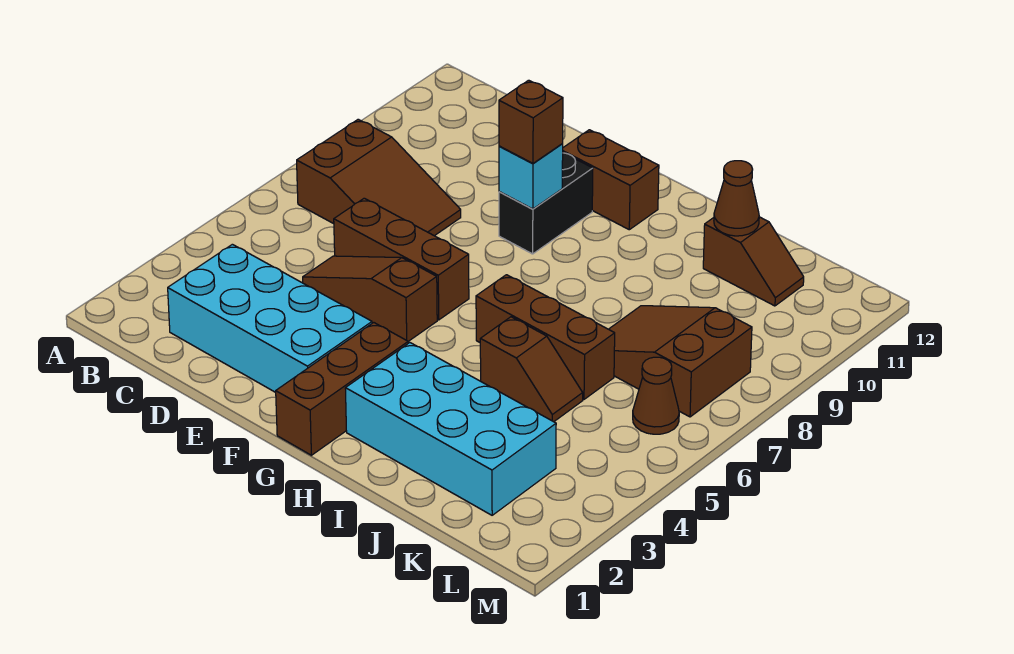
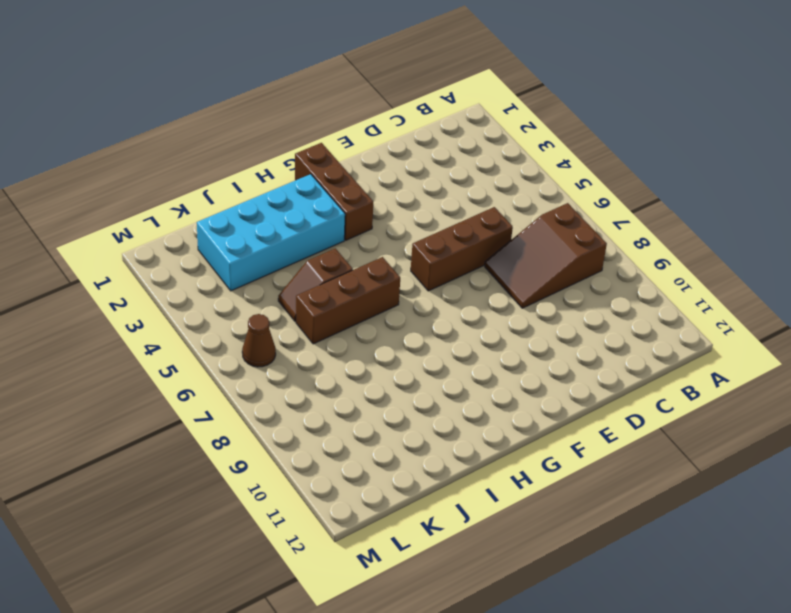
none -> cyan 2x4 brick [168,244,372,392]
none -> brown 1x3 slope [303,256,437,341]
none -> black 1x2 brick [499,153,593,254]

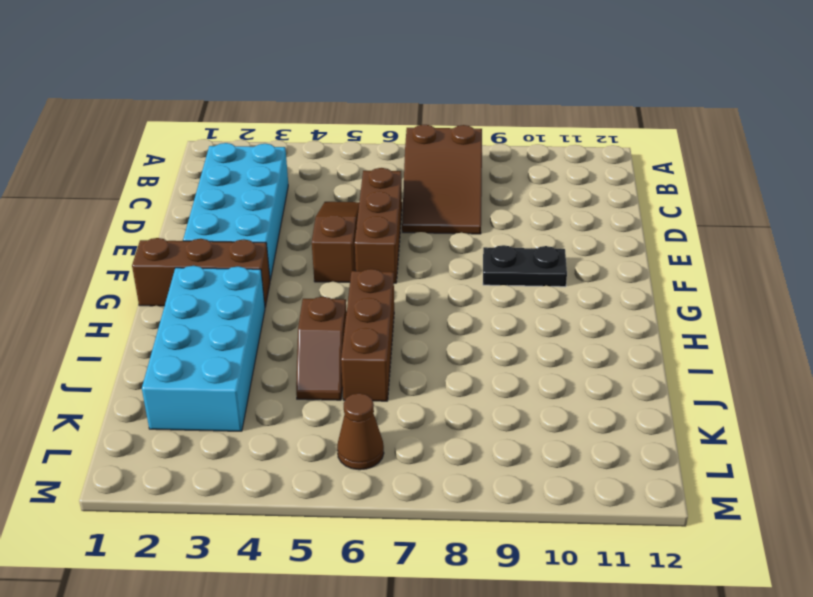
black 1x2 plate [483,245,567,287] -> black 1x2 brick [499,153,593,254]
none -> brown 1x2 brick [563,130,659,230]
none -> brown 2x3 slope [609,306,752,417]
none -> brown 1x2 slope [703,217,804,306]

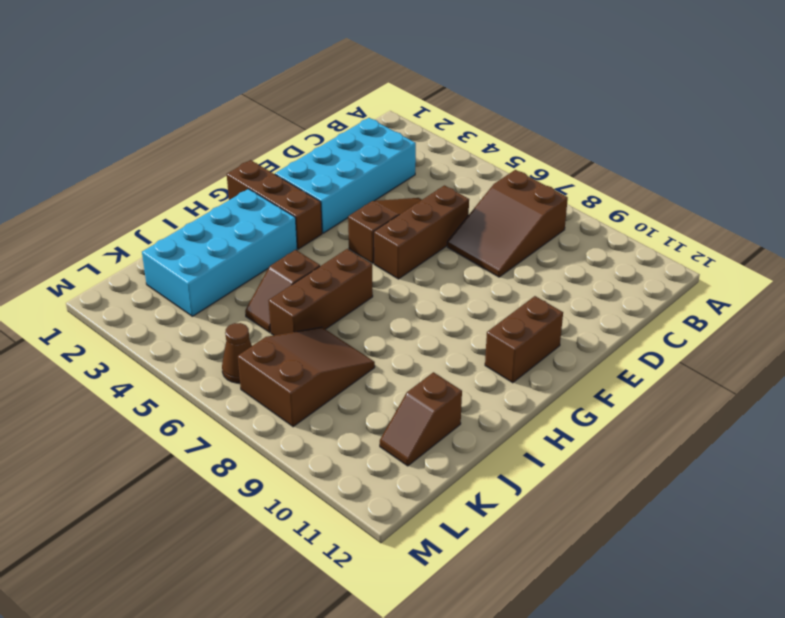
none -> black 1x2 brick [499,153,593,254]
none -> cyan 1x1 brick [499,144,563,209]
none -> brown 1x1 cone [714,161,759,236]

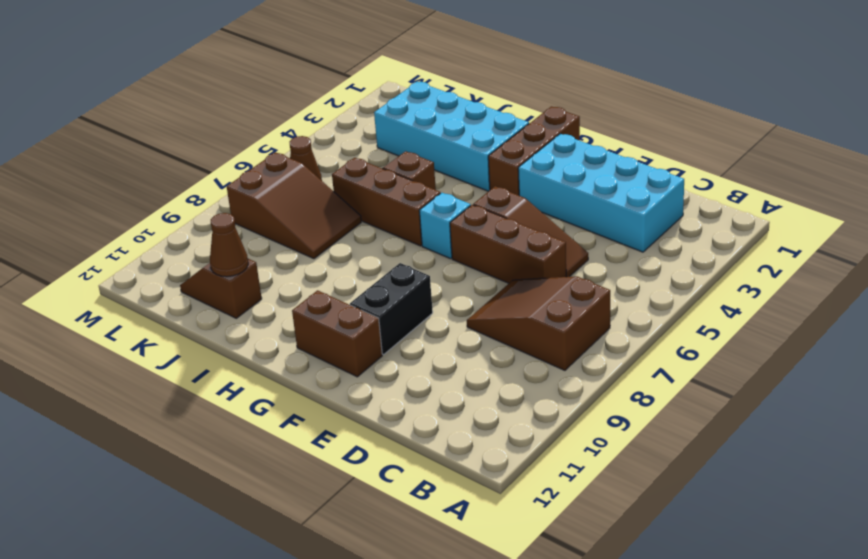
cyan 1x1 brick [419,193,471,259] -> cyan 1x1 brick moved to [499,144,563,209]
none -> brown 1x1 brick [499,80,563,164]

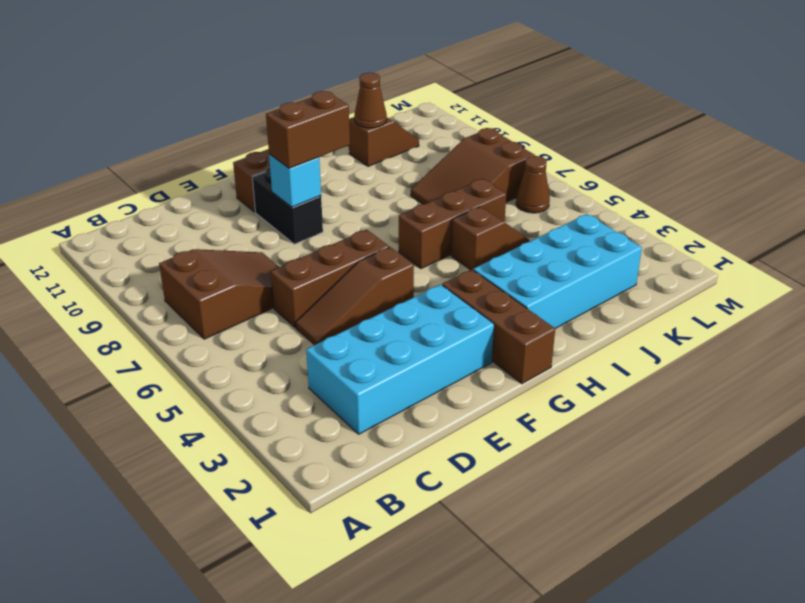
brown 1x2 brick [266,91,350,168] -> brown 1x1 brick [499,80,563,164]

